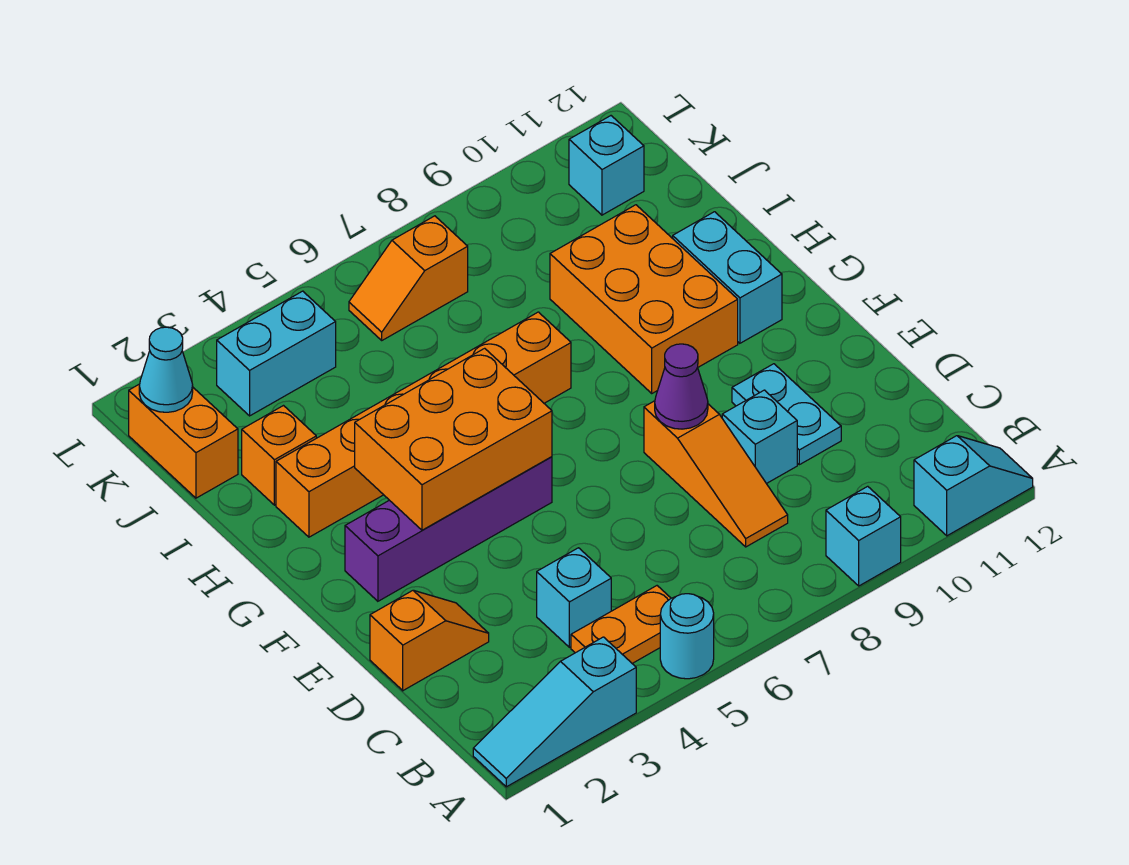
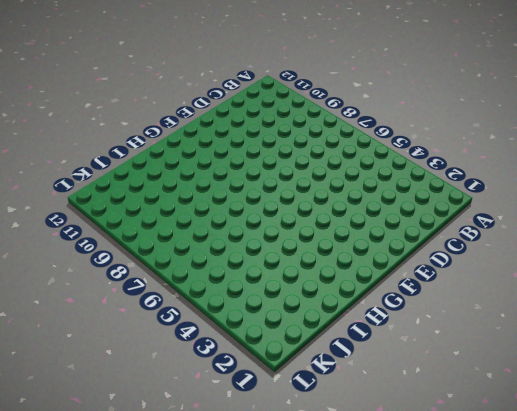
none -> cyan 1x3 slope [473,637,636,787]
none -> cyan 1x1 round brick [660,594,714,679]
none -> cyan 1x1 brick [826,486,901,586]

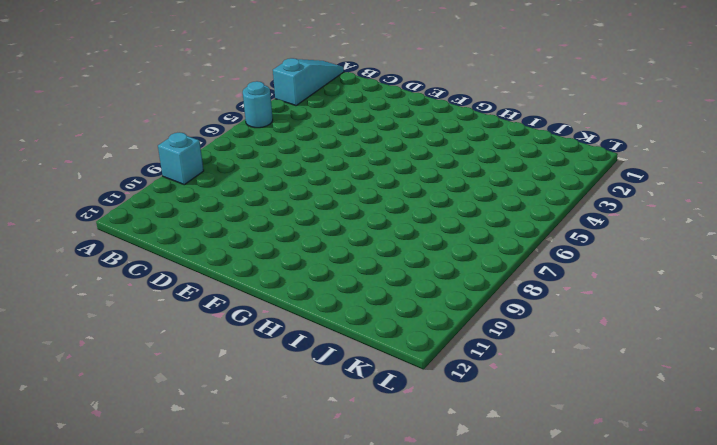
none -> cyan 1x2 slope [914,436,1033,536]
none -> orange 1x2 plate [571,586,671,663]
none -> cyan 1x1 brick [537,548,611,647]

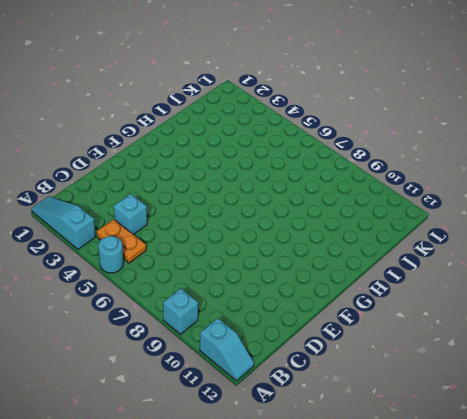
none -> orange 1x3 slope [644,401,788,547]
none -> orange 1x2 slope [370,590,489,691]
none -> cyan 1x1 brick [722,390,797,484]

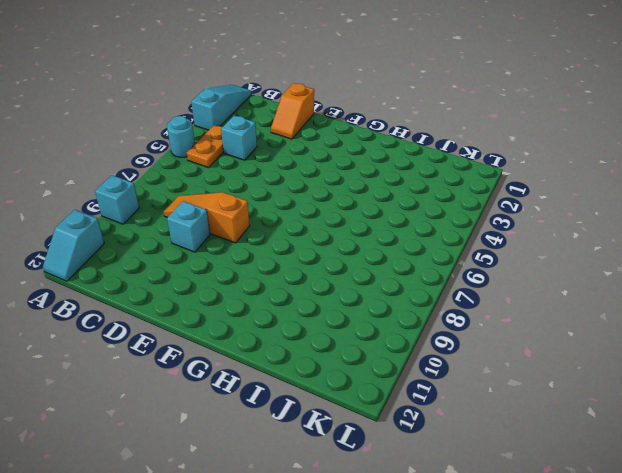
none -> cyan 1x2 plate [732,364,841,465]
none -> purple 1x4 brick [345,457,552,601]
none -> orange 2x3 brick [550,205,738,393]

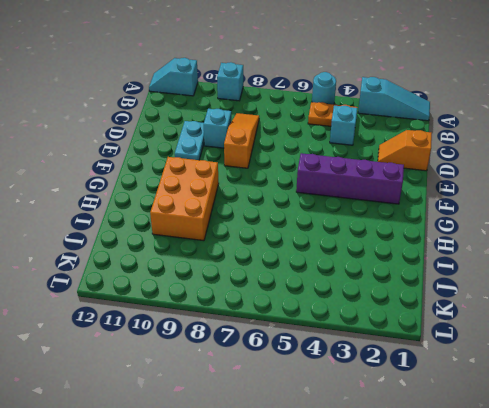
none -> cyan 1x2 brick [673,212,782,343]
none -> orange 1x6 brick [276,312,571,537]
none -> orange 1x1 brick [242,406,316,505]

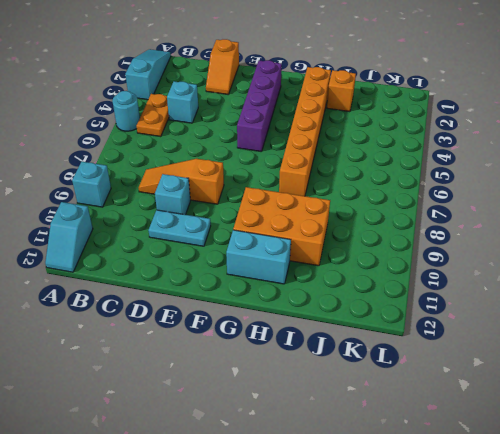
none -> orange 1x2 brick [129,384,238,498]
none -> cyan 1x2 brick [217,291,336,416]
none -> orange 1x2 slope [349,216,468,340]

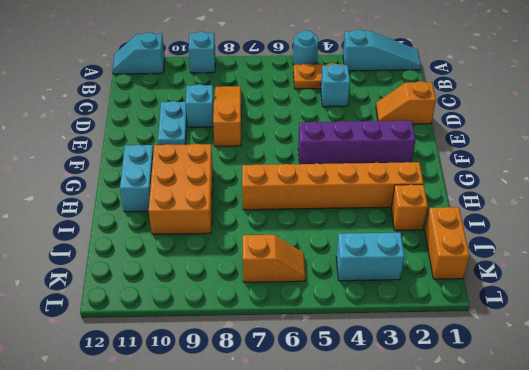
none -> cyan 1x1 brick [569,116,644,215]
none -> purple 1x1 cone [655,344,708,429]
none -> orange 2x3 brick [355,348,552,530]

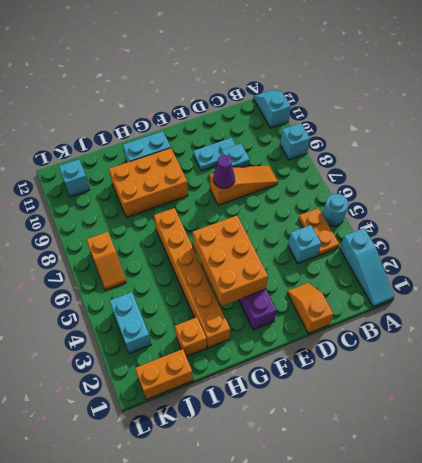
none -> cyan 1x1 cone [139,327,193,412]

